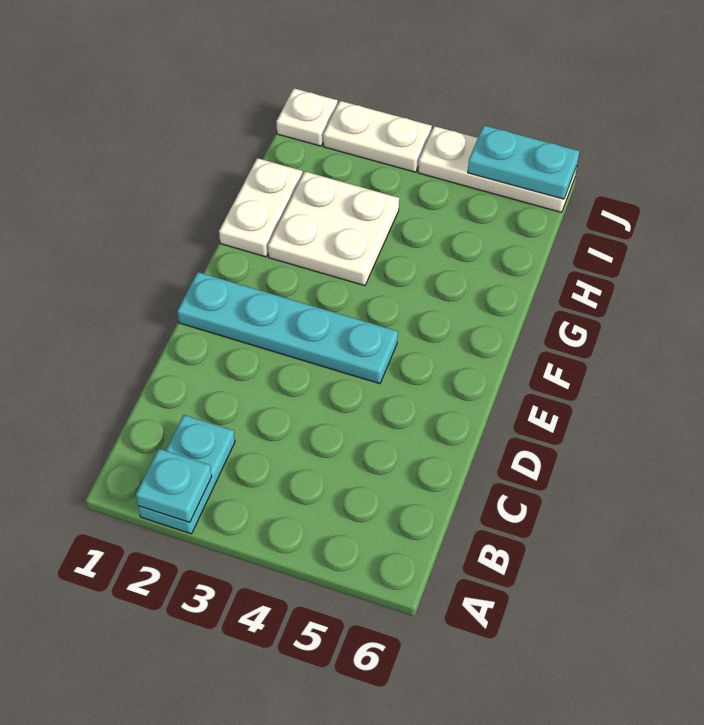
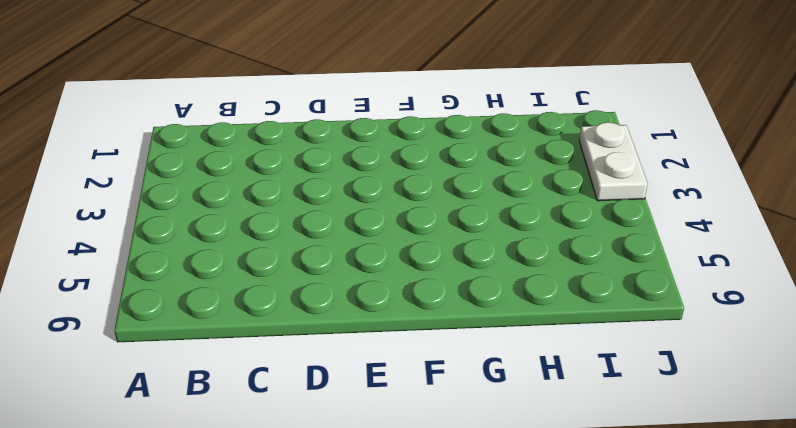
none -> cyan 1x2 plate [138,415,235,534]
none -> cyan 1x4 plate [177,272,398,384]

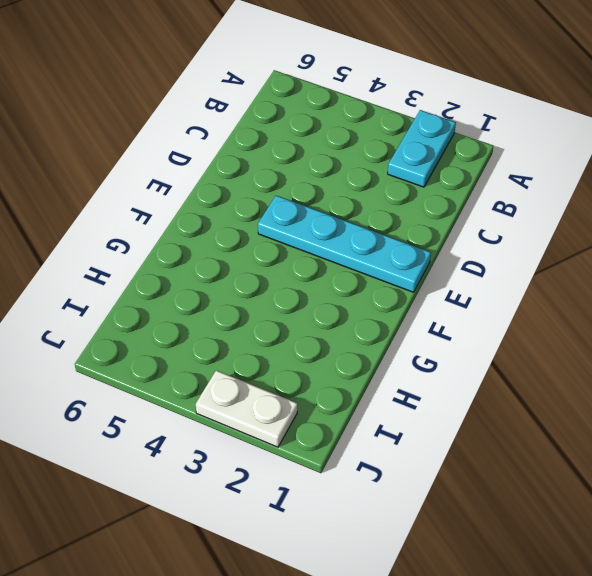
none -> white 1x2 plate [219,158,303,257]
none -> white 2x2 plate [268,172,399,286]

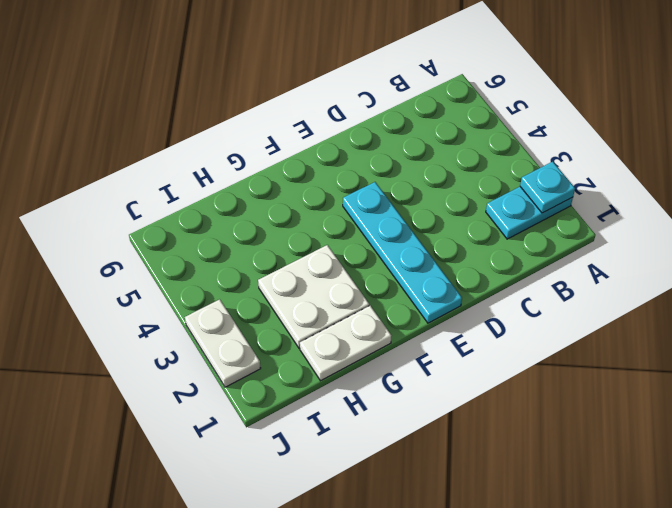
none -> white 1x1 plate [276,88,338,146]
none -> white 1x3 plate [418,126,577,212]

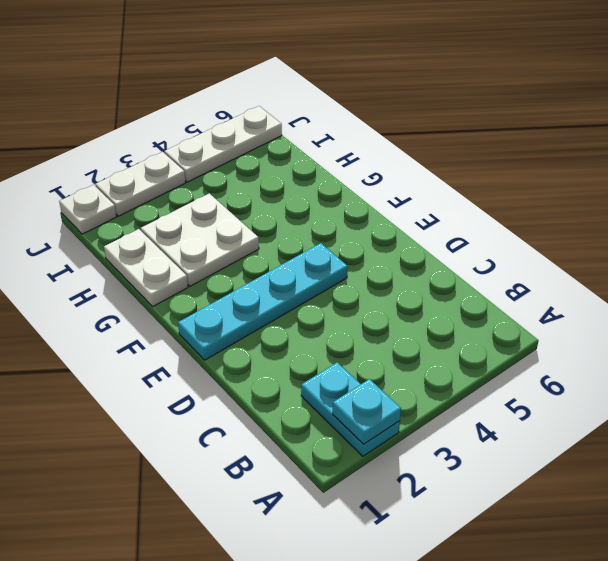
none -> cyan 1x2 plate [468,125,579,199]

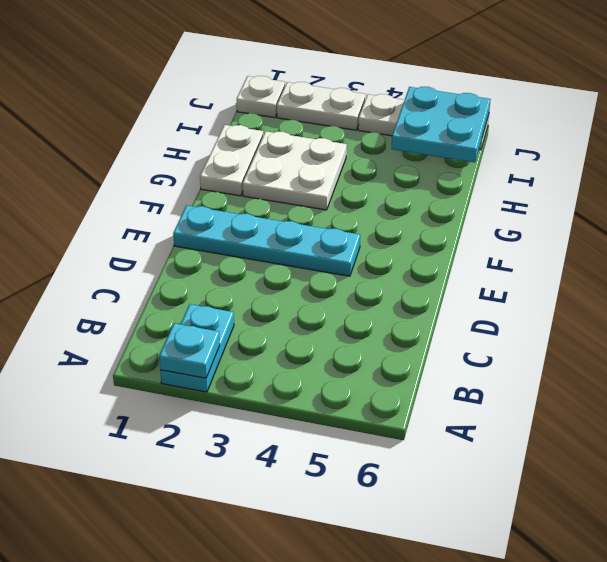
cyan 2x2 plate [392,87,490,162] -> cyan 1x2 plate [468,125,579,199]

